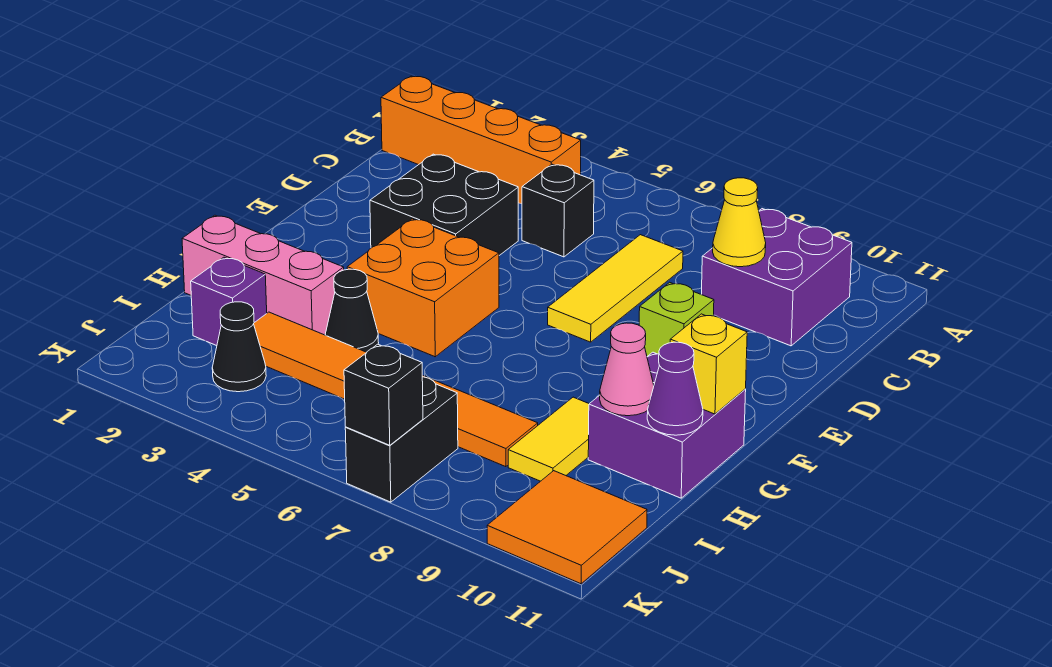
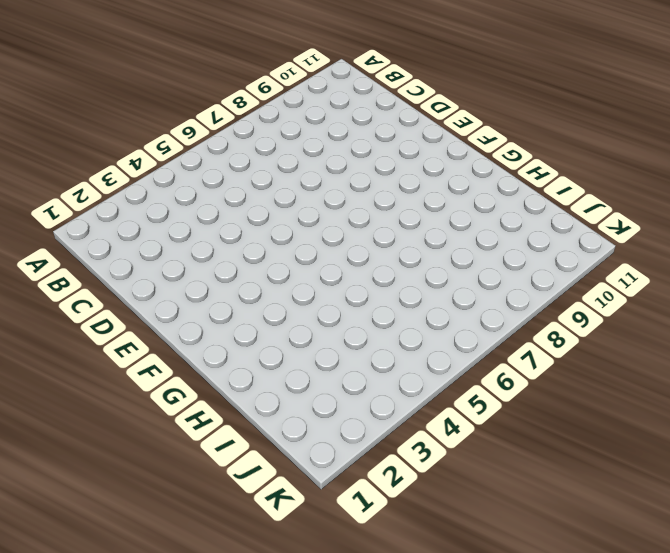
none -> orange 1x4 brick [381,76,581,204]
none -> purple 2x2 brick [701,209,852,346]
none -> black 1x1 brick [522,164,594,257]

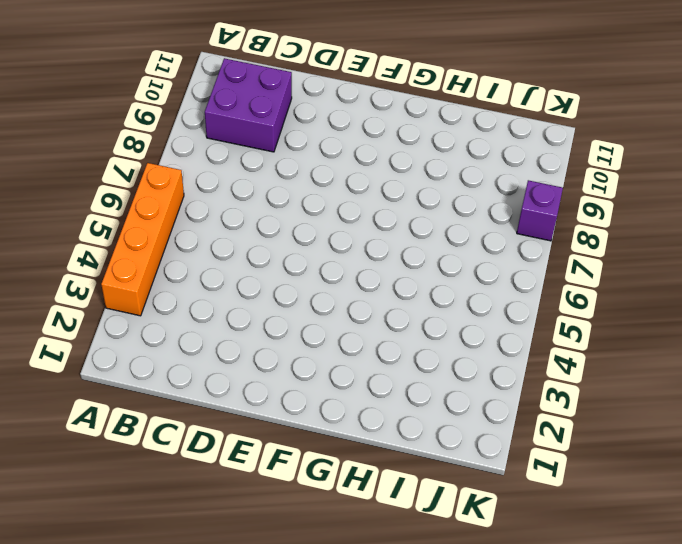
orange 1x4 brick [101,163,184,316] -> orange 1x4 brick moved to [381,76,581,204]
purple 1x1 brick [517,180,563,241] -> purple 1x1 brick moved to [191,257,267,346]
none -> black 1x1 brick [522,164,594,257]
none -> yellow 1x3 tile [548,235,683,342]
none -> black 2x2 brick [370,154,518,255]

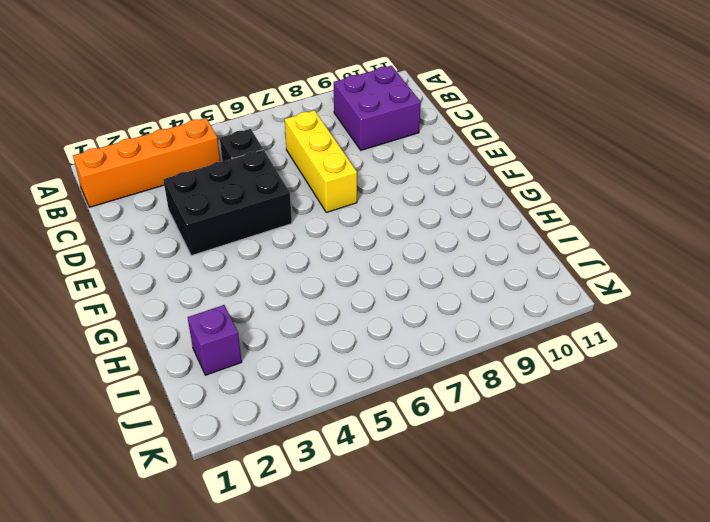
yellow 1x3 brick [285,110,357,212] -> yellow 1x3 tile [548,235,683,342]
black 2x3 brick [163,150,292,256] -> black 2x2 brick [370,154,518,255]
none -> lime 1x1 brick [639,282,714,356]
none -> orange 2x2 brick [347,219,499,357]
none -> purple 2x2 brick [588,352,746,498]

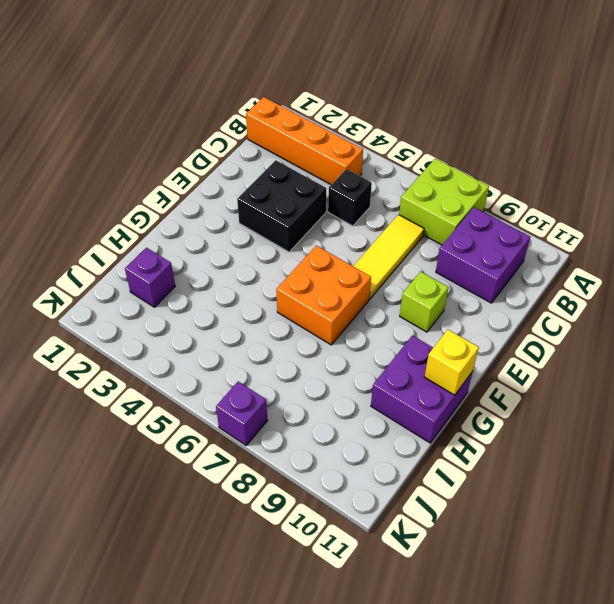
lime 2x2 brick [399,158,489,245] -> none
orange 2x2 brick [276,246,371,345] -> orange 2x2 brick moved to [347,219,499,357]
purple 1x1 brick [216,382,268,445] -> black 1x2 brick [345,377,458,502]
none -> pink 1x3 brick [182,215,344,335]
none -> black 1x1 cone [325,269,379,352]
none -> yellow 1x2 tile [508,397,589,481]

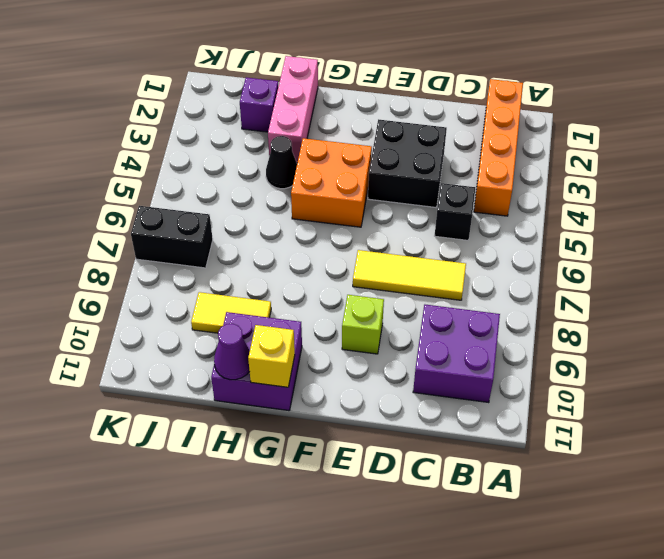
none -> orange 1x6 tile [254,312,538,467]
none -> black 1x1 cone [212,302,266,392]
none -> orange 2x2 tile [487,471,647,584]

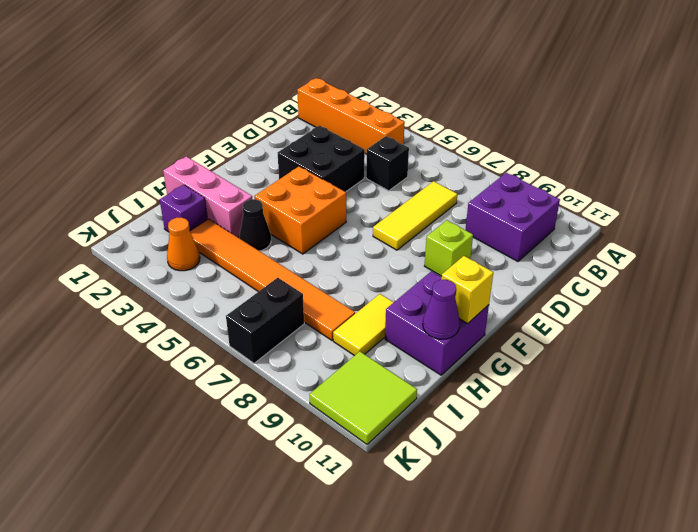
orange 1x1 cone [167,218,200,271] -> black 1x1 cone [212,302,266,392]
lime 2x2 tile [309,352,417,444] -> orange 2x2 tile [487,471,647,584]
none -> yellow 1x1 cone [713,178,766,267]
none -> pink 1x1 cone [600,323,654,416]
none -> black 1x1 brick [344,344,423,445]

